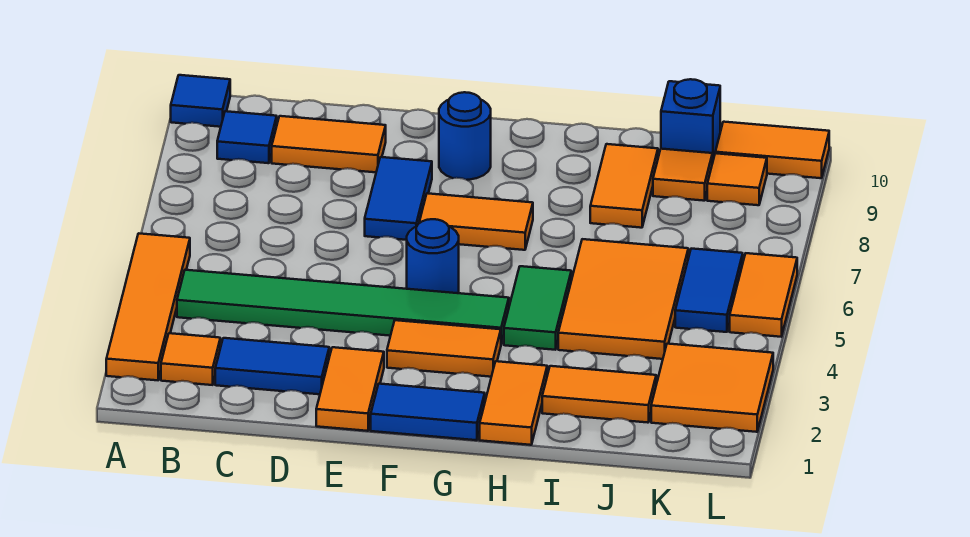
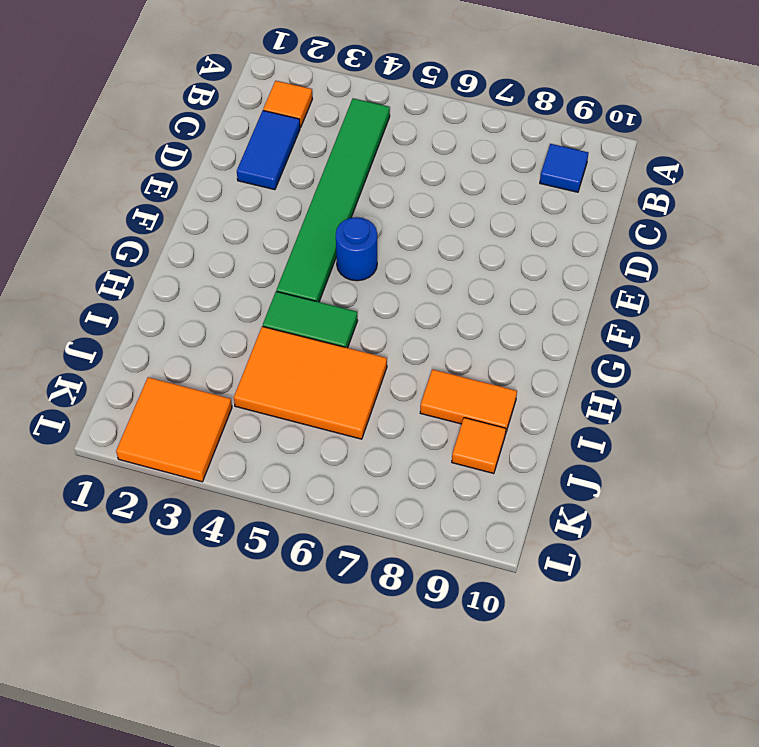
none -> orange 1x4 tile [106,233,190,380]
none -> blue 1x1 tile [171,75,230,127]
none -> orange 1x2 tile [272,116,386,172]

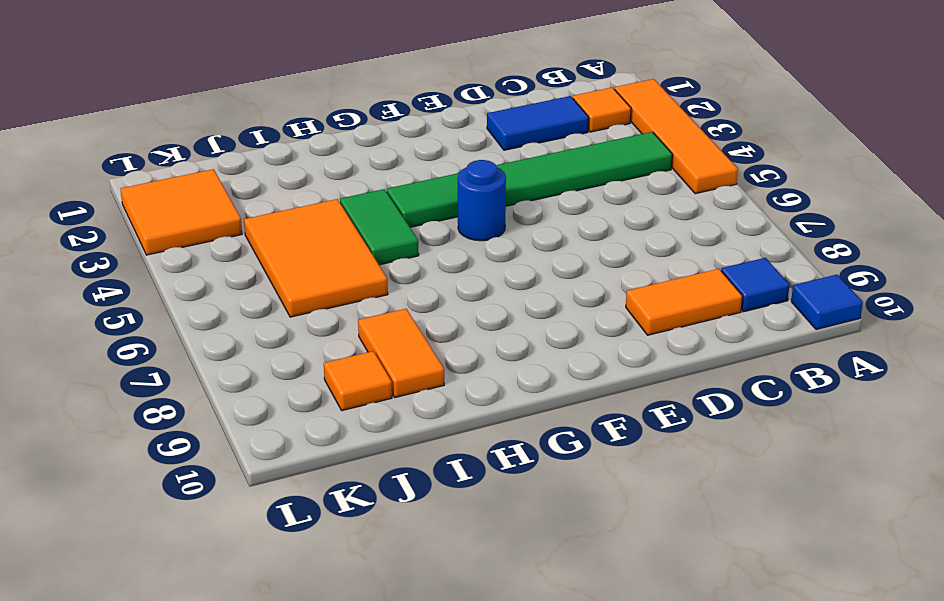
none -> orange 1x2 tile [316,347,384,431]
none -> blue 1x2 tile [365,157,432,240]
none -> blue 1x2 tile [371,384,485,440]

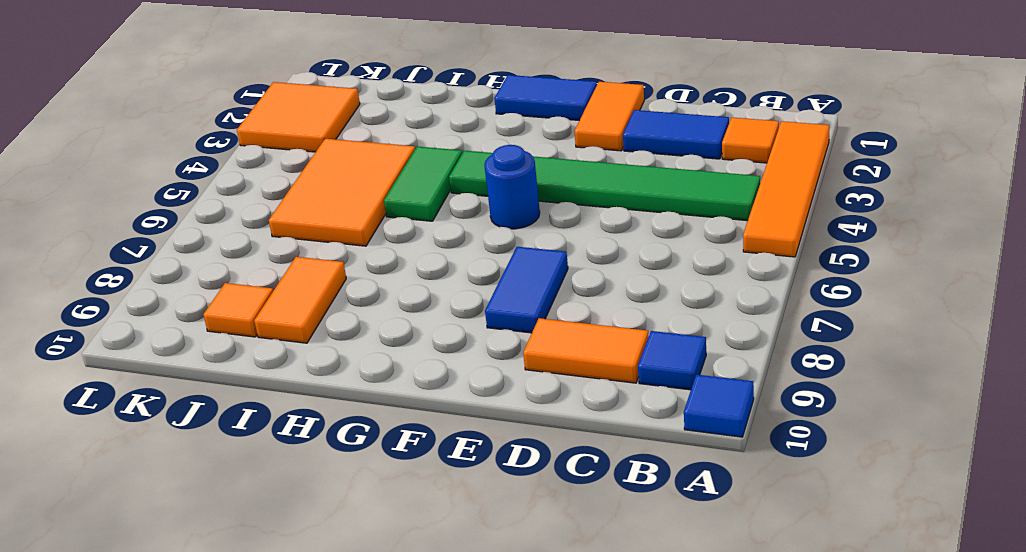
none -> orange 1x2 tile [387,320,501,377]
none -> orange 1x2 tile [419,193,533,250]
none -> blue 1x1 round brick [439,92,491,180]

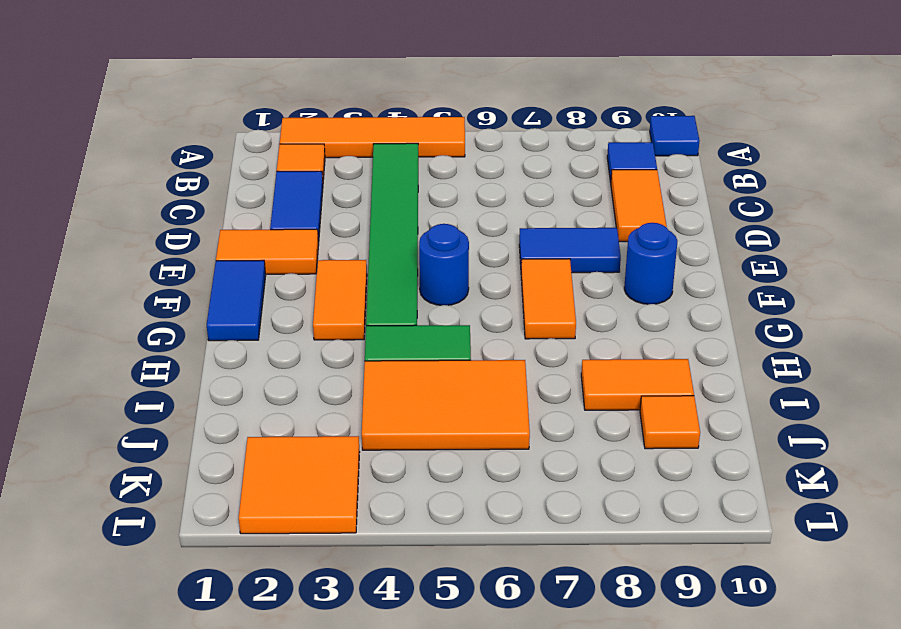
none -> orange 1x2 tile [480,361,547,445]
none -> orange 1x2 tile [542,366,656,423]
none -> blue 1x1 brick [661,79,720,163]

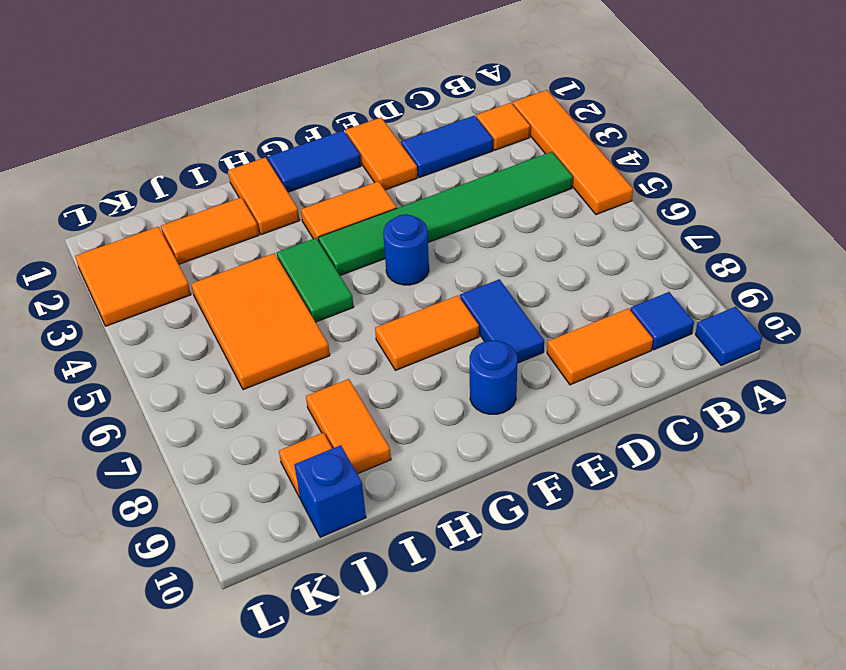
none -> blue 1x2 tile [675,249,743,332]
none -> orange 1x1 tile [707,153,767,205]
none -> orange 1x2 tile [715,122,829,178]

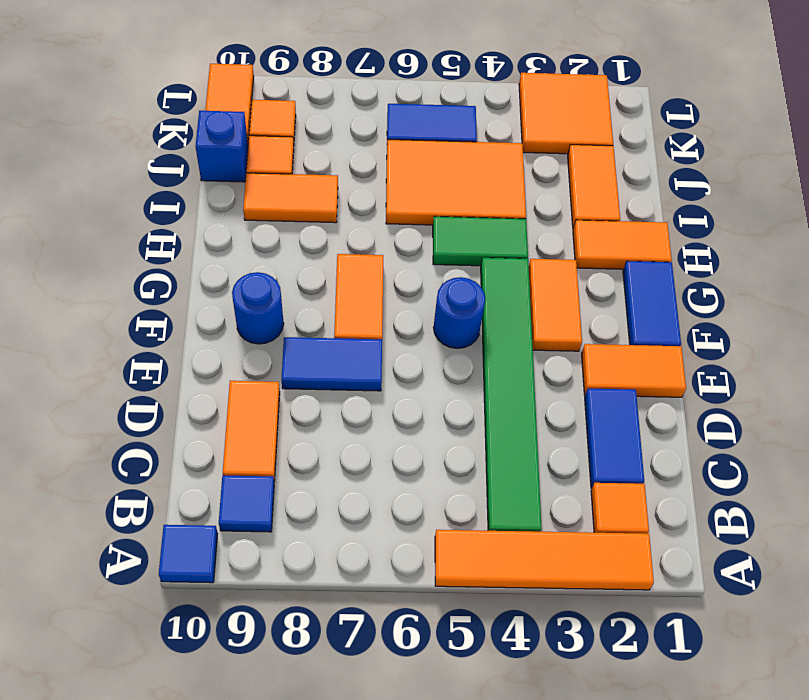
none -> orange 1x2 tile [730,253,797,337]

